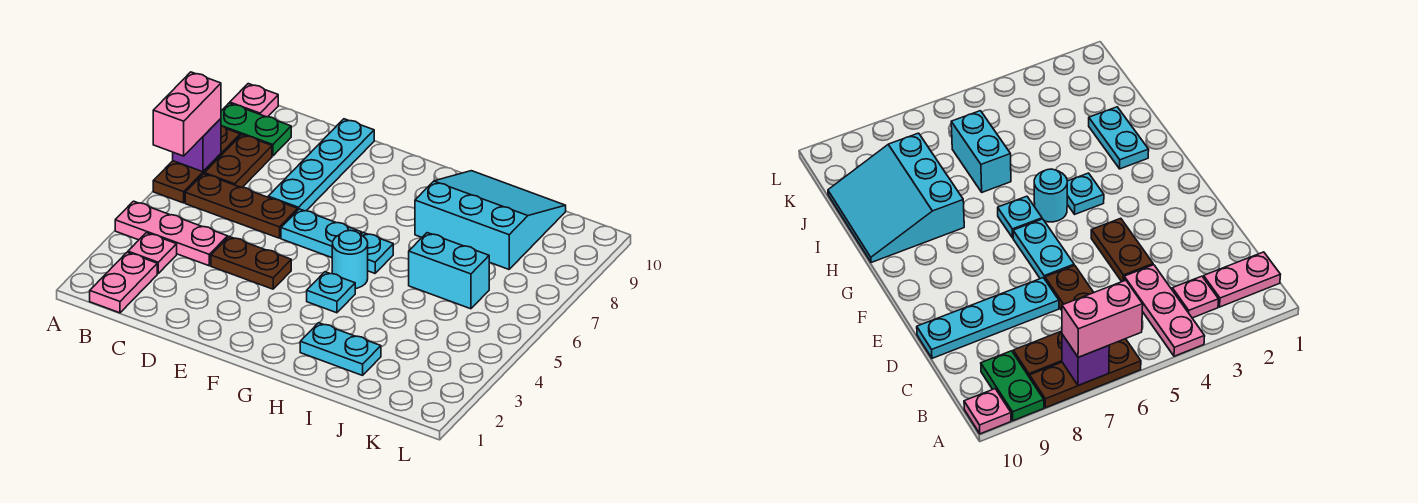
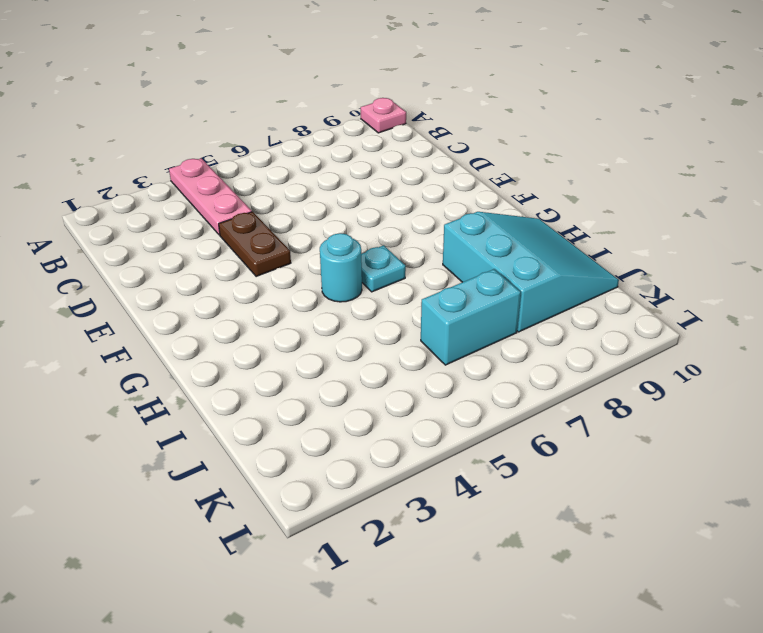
cyan 1x2 brick [421,269,521,365] -> cyan 1x2 brick turned to [409,233,489,309]
none -> brown 1x3 plate [153,125,240,203]
none -> green 1x2 plate [221,103,291,156]
none -> pink 1x2 plate [90,252,157,313]

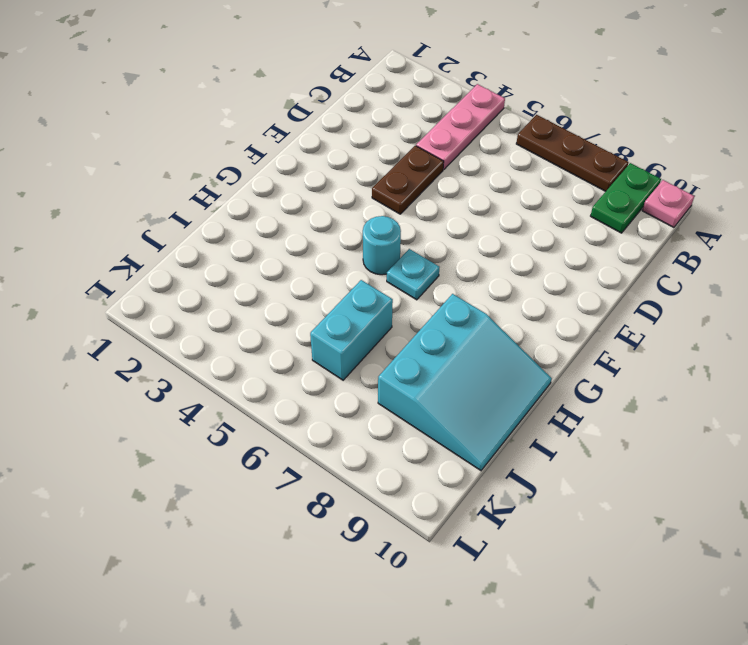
none -> pink 1x2 plate [90,252,157,313]
none -> pink 1x1 plate [128,233,177,273]
none -> brown 1x3 plate [185,174,298,238]

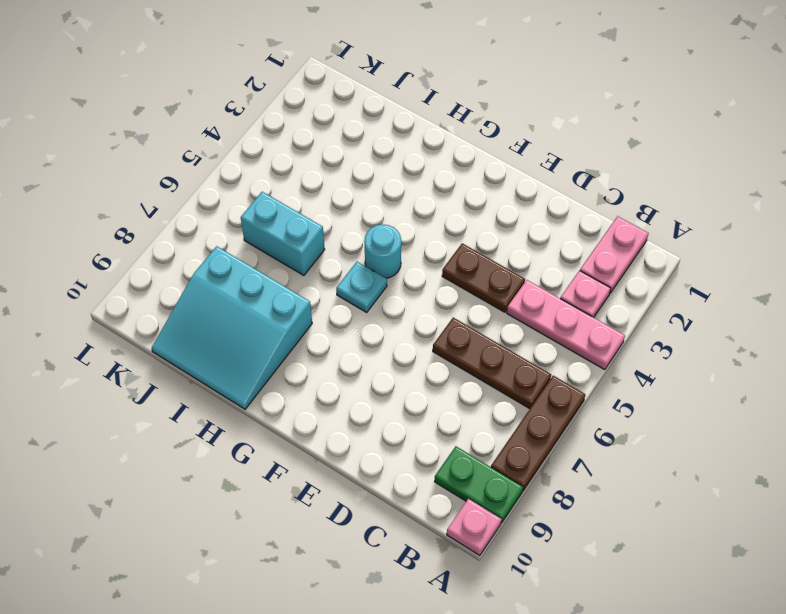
none -> brown 1x2 plate [204,135,272,187]
none -> cyan 1x4 plate [268,119,374,211]
none -> cyan 1x2 plate [281,209,362,258]

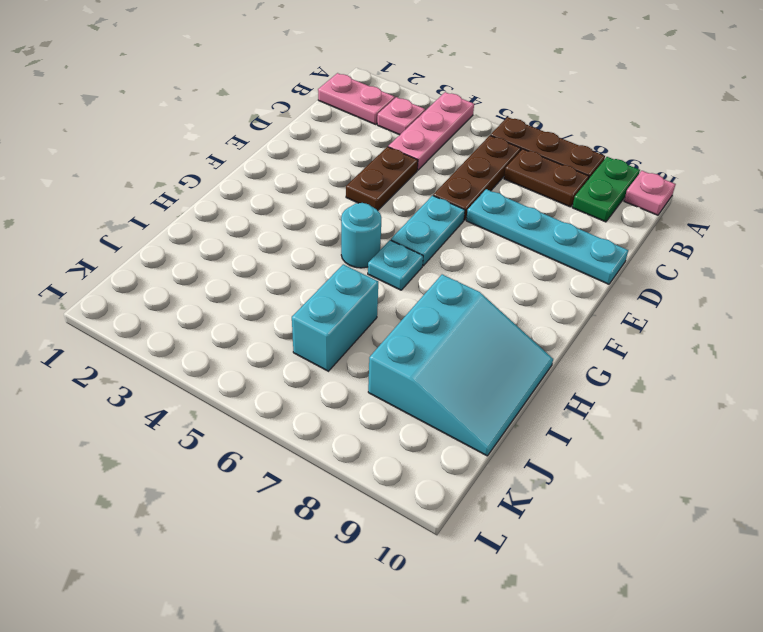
none -> cyan 1x1 plate [307,272,355,313]
none -> cyan 1x2 plate [300,323,381,375]
none -> purple 1x1 brick [173,119,221,172]

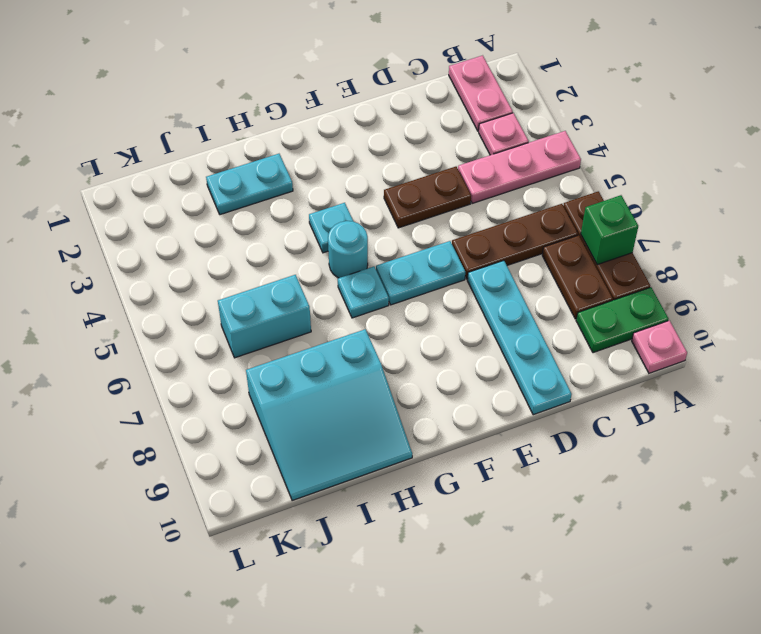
green 1x1 brick [581,195,638,265] -> purple 1x1 brick [173,119,221,172]
none -> pink 1x2 brick [153,72,221,156]

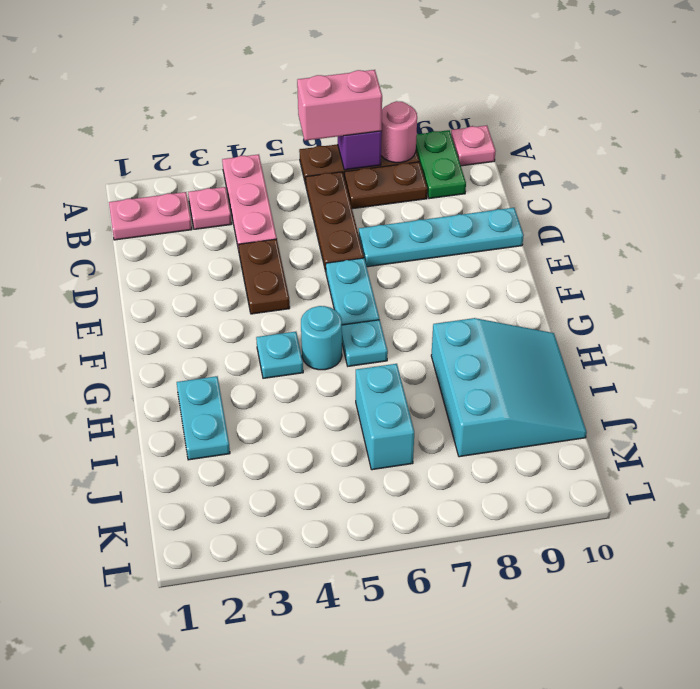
pink 1x1 round brick [381,101,417,163] -> none

